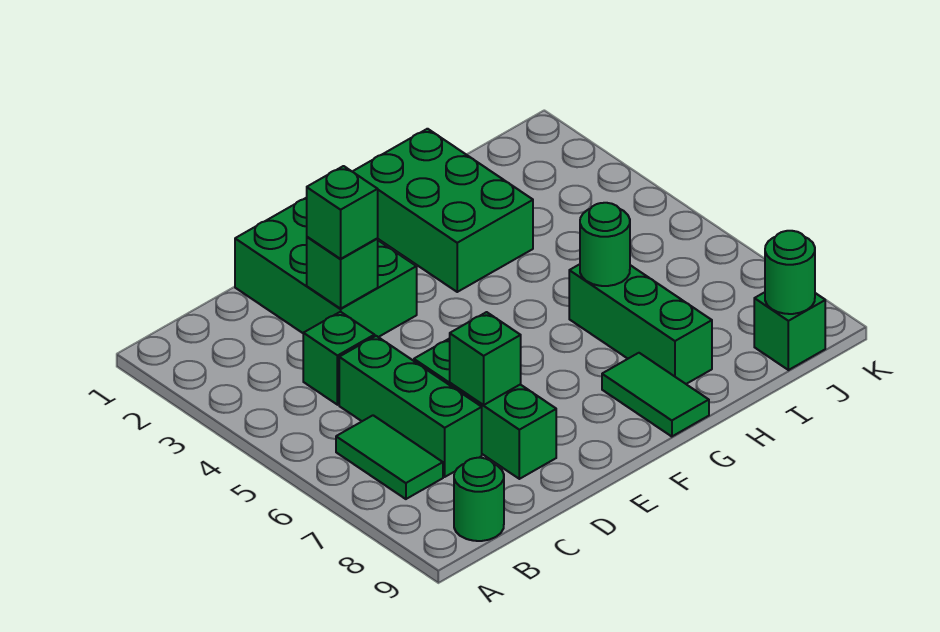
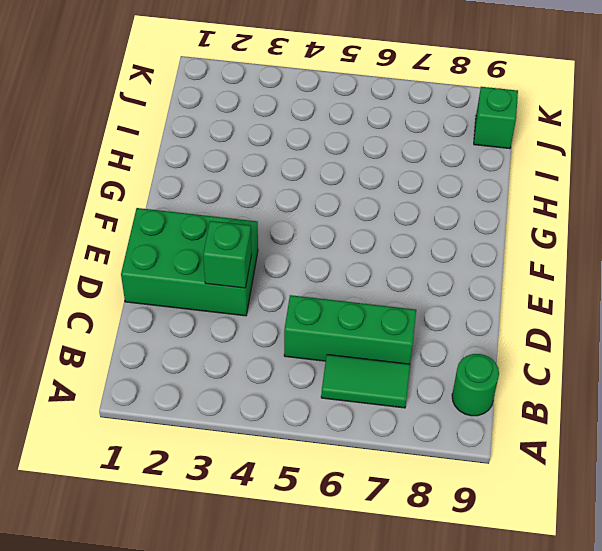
none -> green 1x1 brick [303,312,375,405]
none -> green 1x3 brick [414,338,556,479]
none -> green 2x3 brick [352,129,533,292]

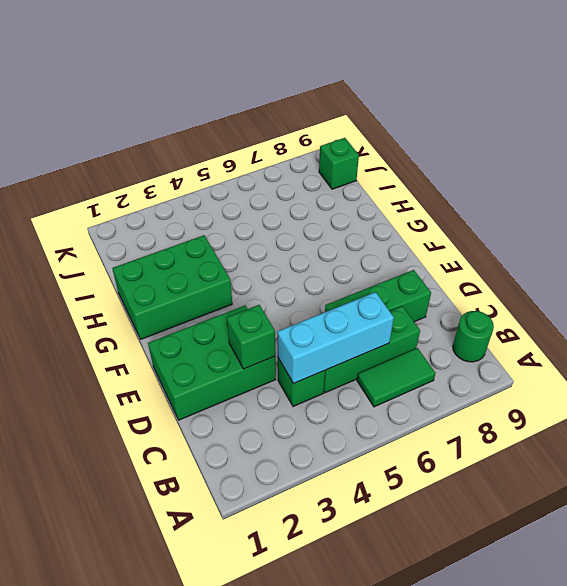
cyan 1x3 brick [277,292,394,384] -> none
none -> green 1x2 tile [602,353,709,437]
none -> green 1x3 brick [569,264,712,384]
none -> green 1x1 brick [450,312,521,405]

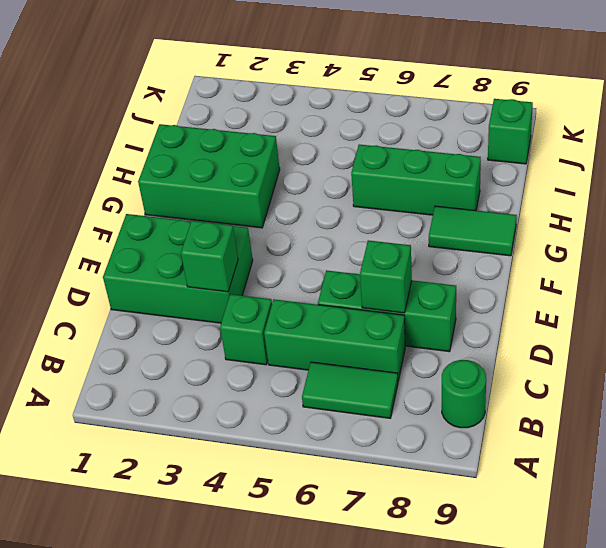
none -> green 1x1 round brick [580,203,630,286]
none -> green 1x1 round brick [765,231,815,314]
none -> green 1x1 brick [307,166,378,259]

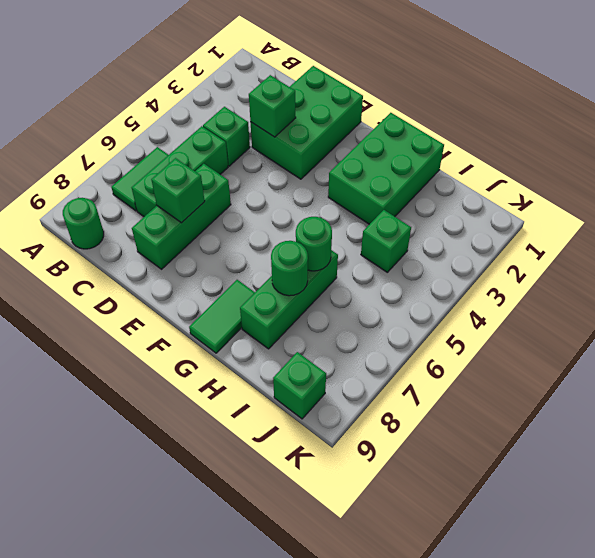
green 1x1 round brick [271,241,308,296] -> green 1x1 round brick moved to [765,231,815,314]
green 1x1 brick [361,210,411,272] -> green 1x1 brick moved to [307,166,378,259]

